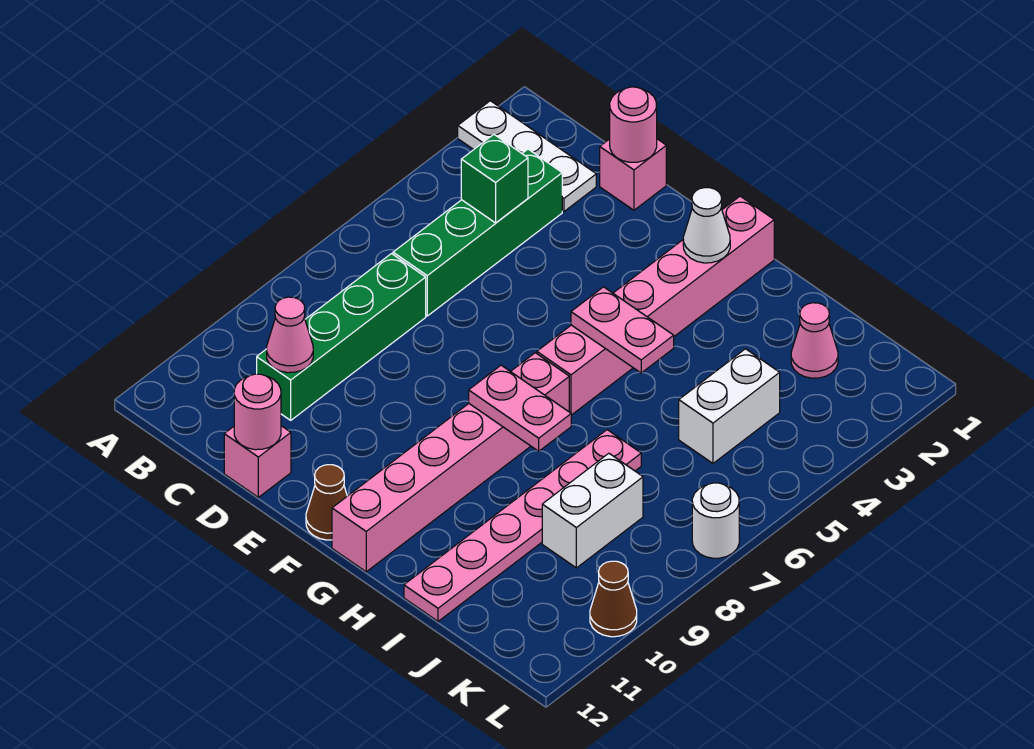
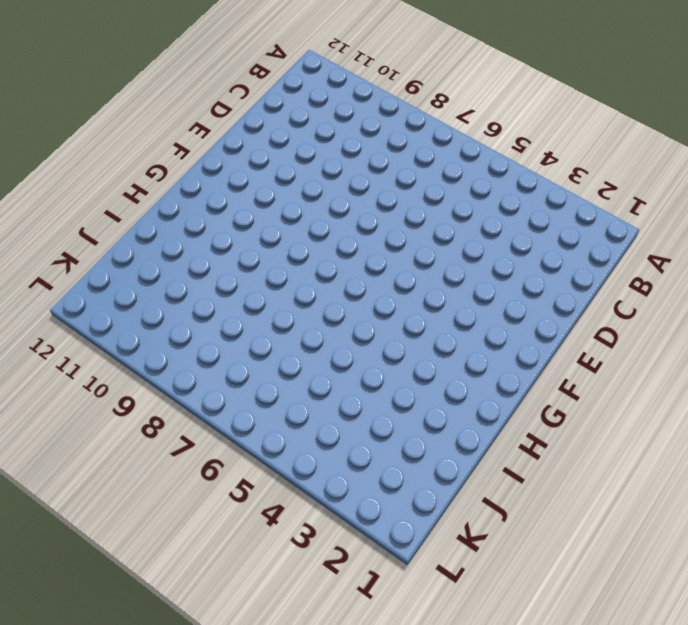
none -> white 1x3 plate [458,101,596,212]
none -> green 1x4 brick [393,149,562,316]
none -> green 1x4 brick [257,254,426,420]

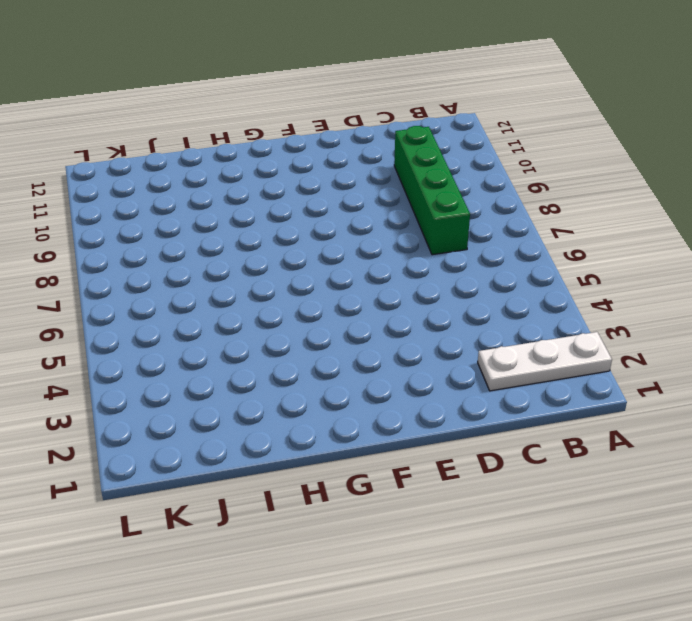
none -> green 1x4 brick [393,149,562,316]
none -> pink 1x1 brick [600,139,666,210]
none -> pink 1x1 brick [224,426,291,497]

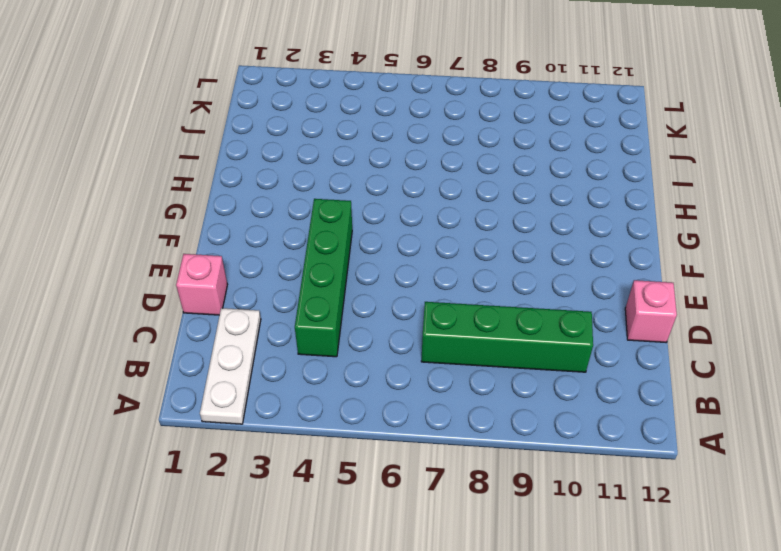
green 1x4 brick [295,199,352,357] -> green 1x4 brick turned to [393,149,562,316]
none -> brown 1x1 cone [306,465,347,540]
none -> pink 1x6 brick [537,196,774,415]
none -> pink 1x6 brick [332,353,569,572]

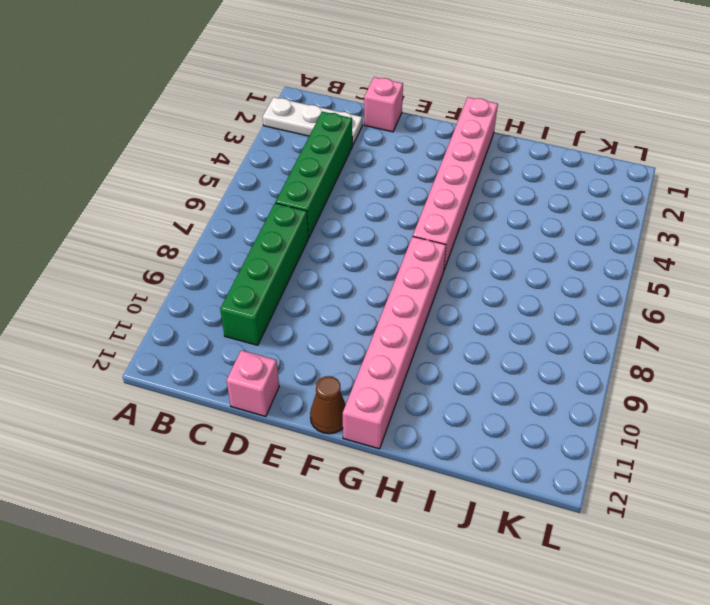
none -> pink 1x6 plate [404,430,641,621]
none -> pink 1x1 cone [791,303,838,378]
none -> white 1x2 brick [679,349,780,463]

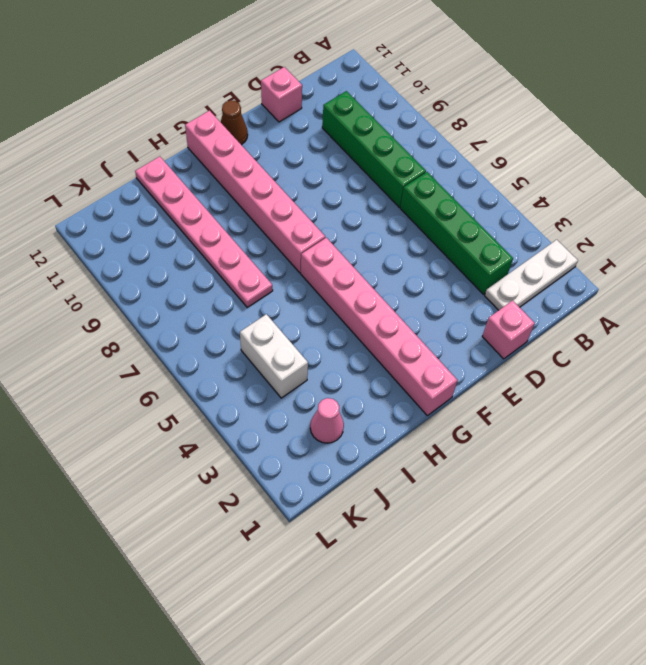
none -> white 1x2 brick [542,453,643,568]
none -> white 1x1 round brick [692,483,739,558]
none -> brown 1x1 cone [590,561,637,637]

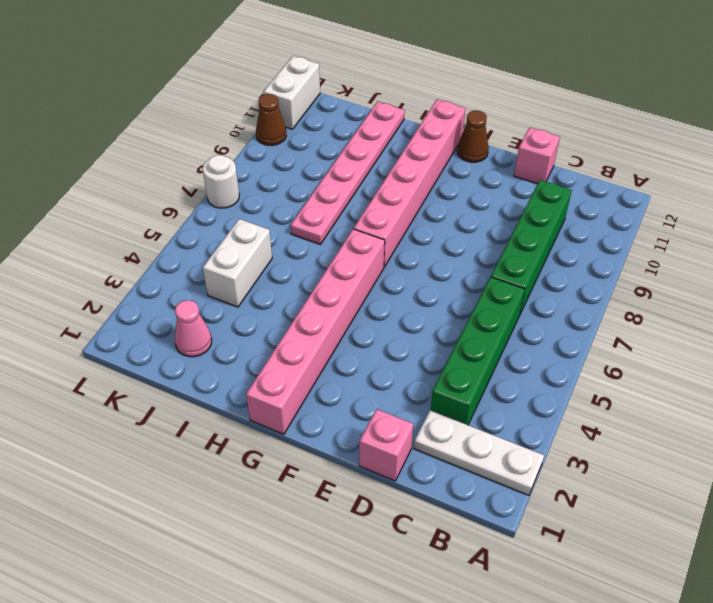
white 1x2 brick [263,56,320,129] -> white 1x2 brick moved to [542,453,643,568]
none -> green 1x1 brick [461,135,528,223]
none -> pink 1x1 cone [267,297,313,373]
none -> pink 1x1 round brick [610,87,657,162]

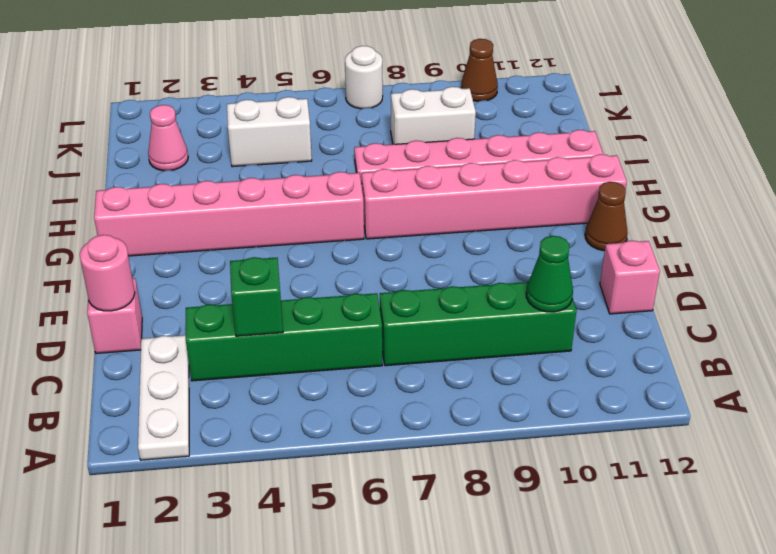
green 1x1 cone [526,236,573,312] -> pink 1x1 cone [267,297,313,373]
none -> pink 1x1 round brick [234,374,281,450]
none -> white 1x1 cone [683,188,730,263]
none -> pink 1x2 plate [571,287,674,373]

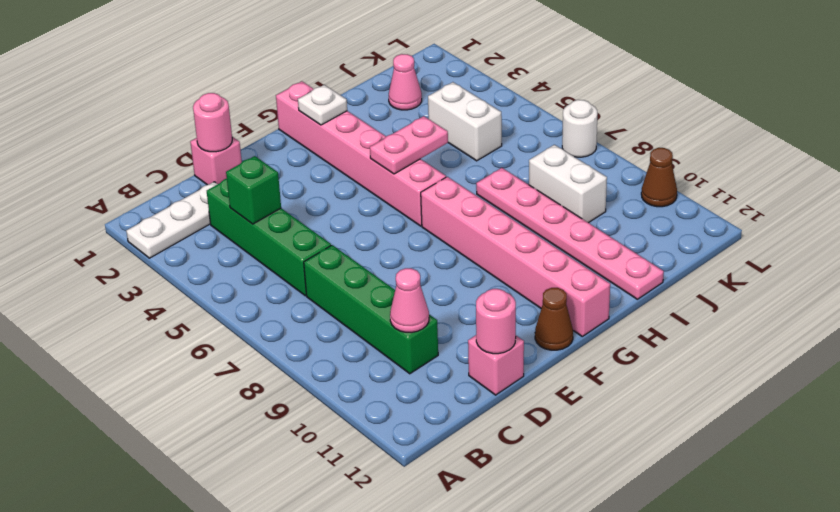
white 1x1 plate [298,85,347,125] -> white 1x1 cone [683,188,730,263]
none -> pink 1x2 plate [469,365,571,451]

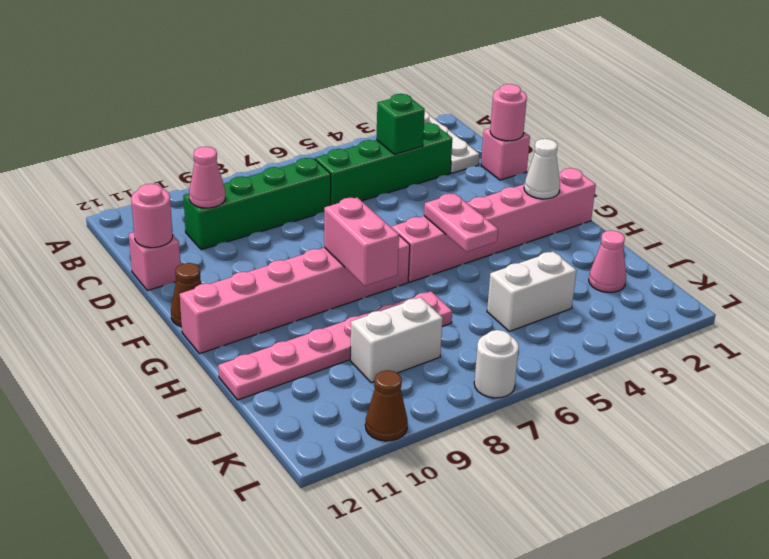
pink 1x2 brick [324,197,399,286] -> pink 1x2 plate [469,365,571,451]

